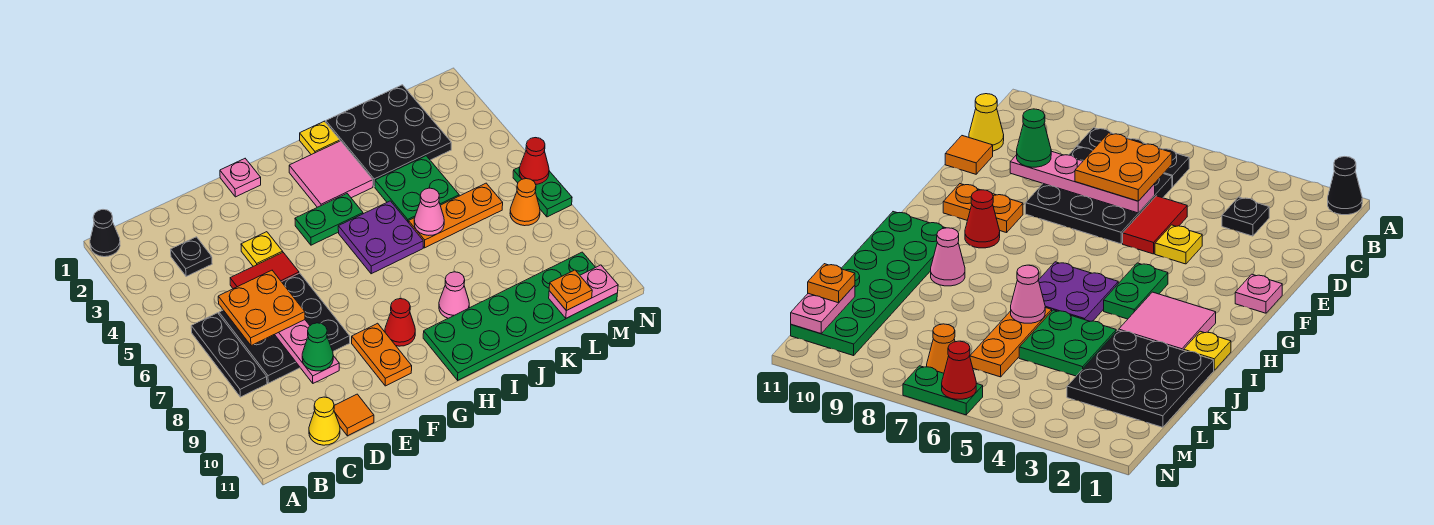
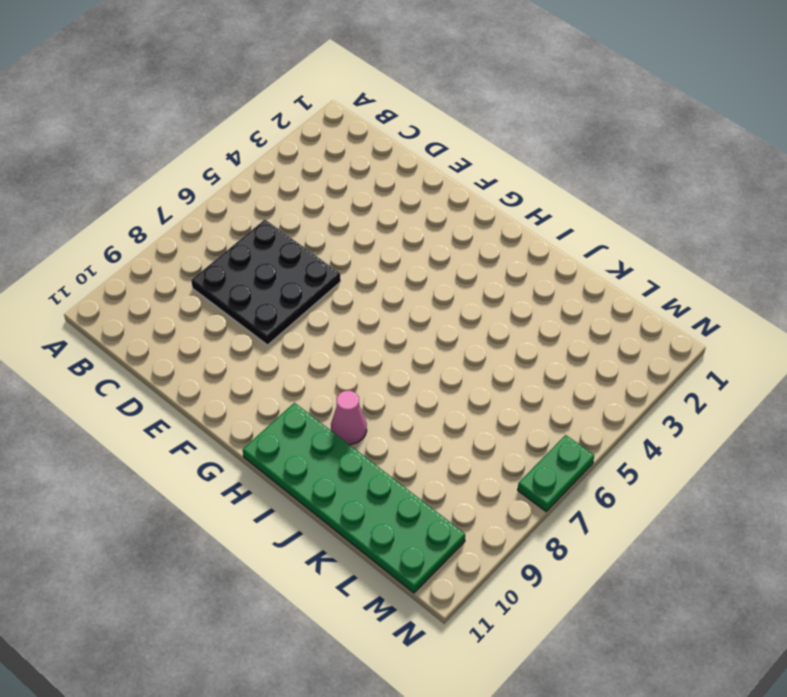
none -> black 1x1 cone [90,210,120,257]
none -> black 1x3 plate [191,313,267,397]
none -> black 1x1 plate [171,237,212,276]

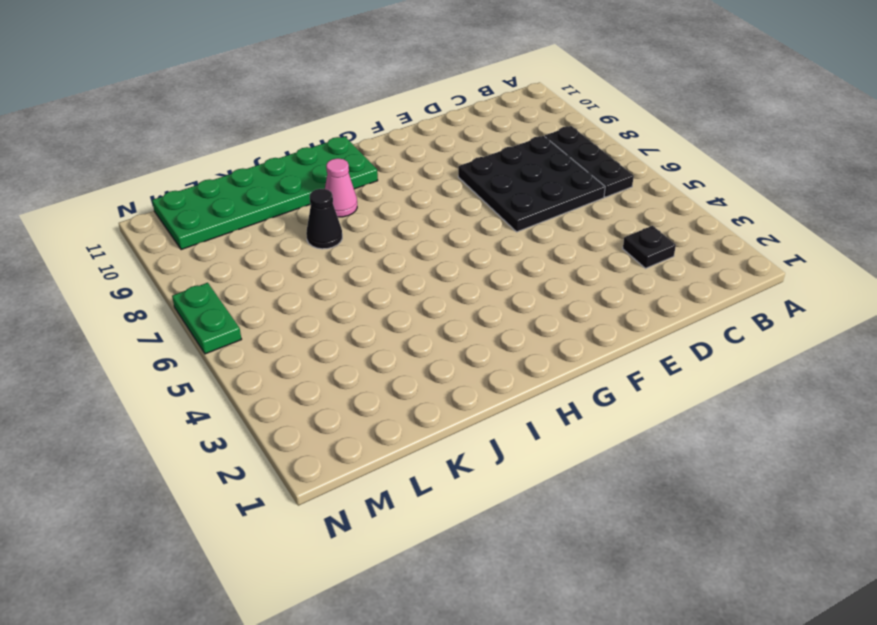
black 1x1 cone [306,189,342,249] -> black 1x1 cone moved to [90,210,120,257]
none -> yellow 1x1 cone [309,397,340,445]
none -> red 1x2 tile [230,253,299,289]
none -> orange 1x1 tile [334,394,374,436]

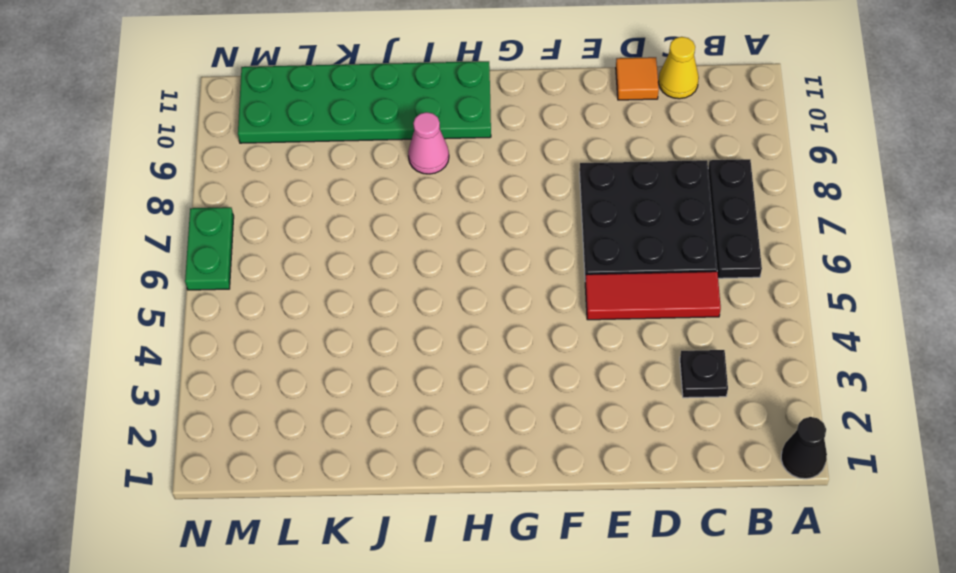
red 1x3 tile [585,271,721,320] -> red 1x2 tile [230,253,299,289]
none -> yellow 1x1 plate [241,232,283,266]
none -> pink 1x1 plate [220,159,261,197]
none -> orange 1x2 plate [352,323,412,386]

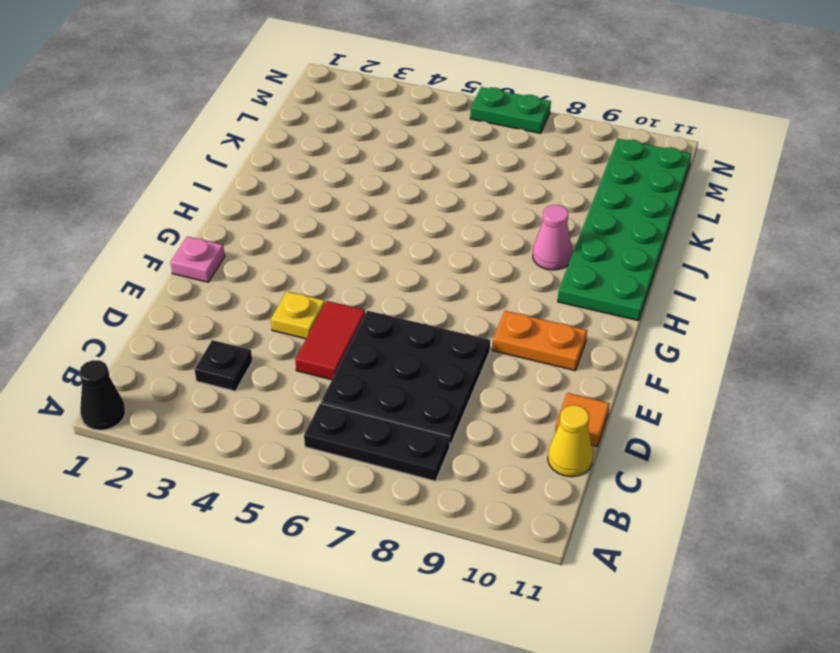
none -> green 1x2 plate [295,194,363,245]
none -> red 1x1 cone [385,299,415,346]
none -> pink 2x2 tile [289,141,373,207]

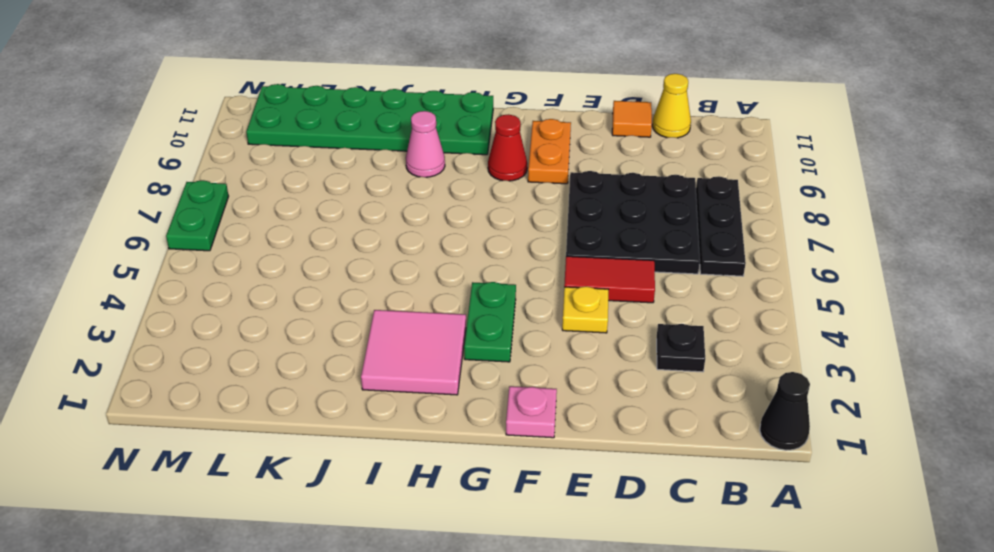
green 1x2 plate [464,282,516,362] -> green 1x2 plate turned to [295,194,363,245]
none -> purple 2x2 plate [338,201,423,274]
none -> yellow 1x1 plate [300,121,340,155]
none -> black 3x3 plate [326,85,451,187]

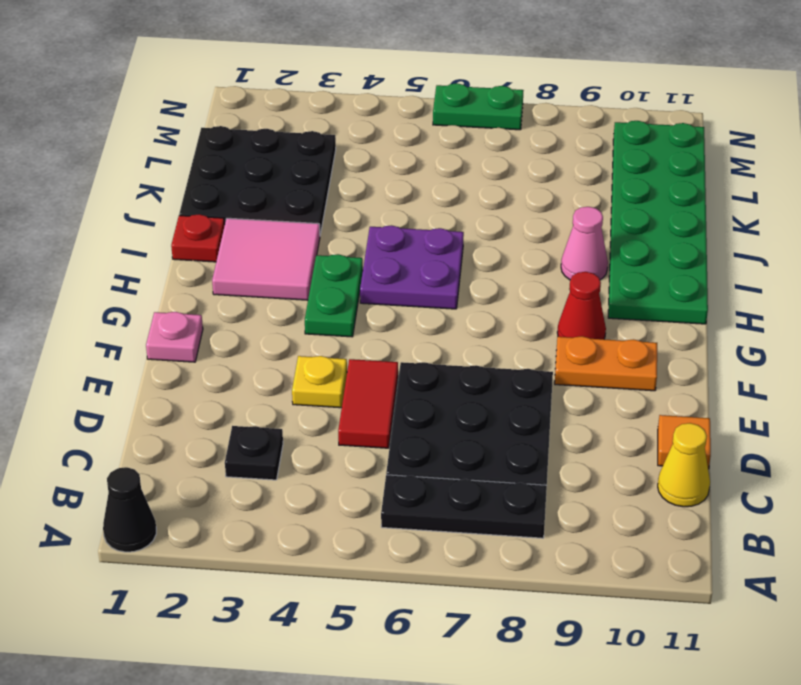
red 1x1 plate [171,214,225,262] -> yellow 1x1 plate [300,121,340,155]
none -> green 2x2 plate [375,156,459,223]
none -> orange 1x3 plate [409,183,503,248]
none -> orange 1x1 cone [510,179,540,226]

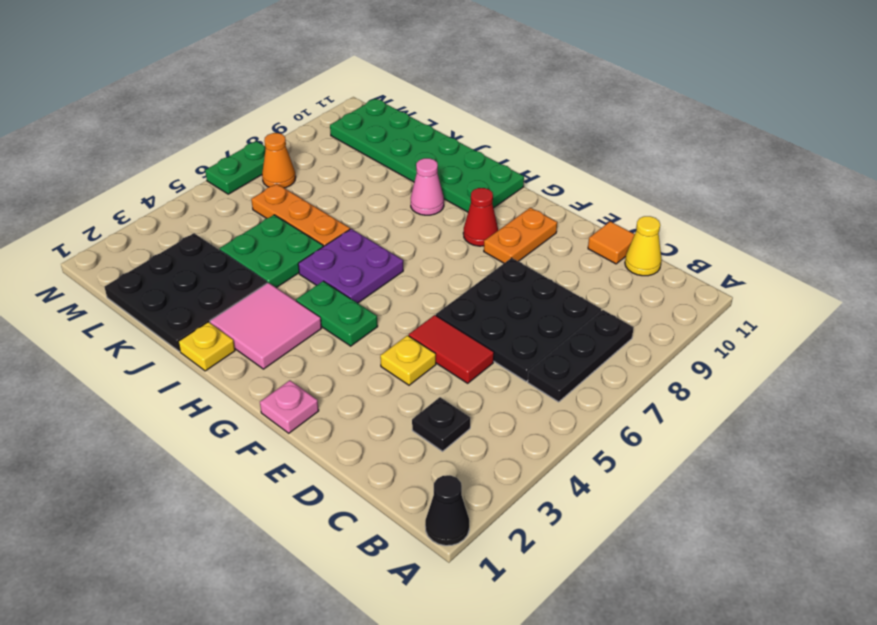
none -> pink 1x4 plate [275,320,339,383]
none -> pink 1x1 cone [414,188,444,235]
none -> pink 1x2 plate [549,265,618,318]

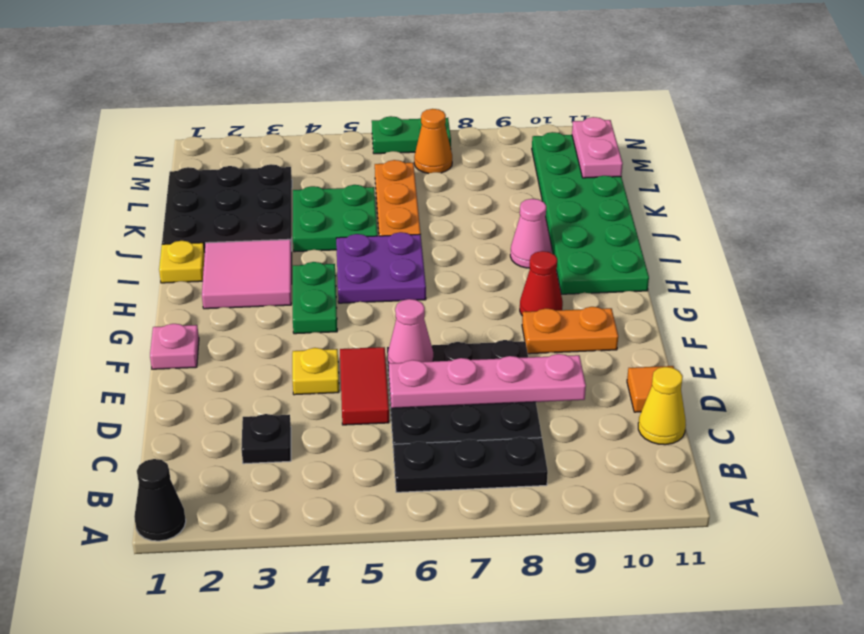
pink 1x1 cone [388,299,433,363] -> pink 1x1 cone moved to [414,188,444,235]
none -> red 1x1 cone [519,138,549,184]
none -> orange 2x2 plate [218,270,305,346]
none -> green 1x1 cone [302,323,333,371]

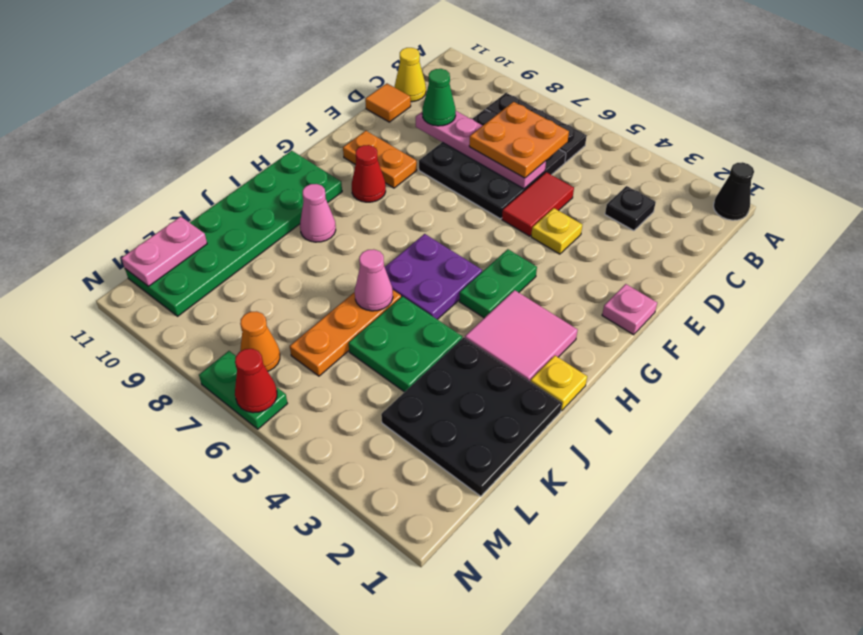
none -> orange 1x1 plate [549,270,592,311]

